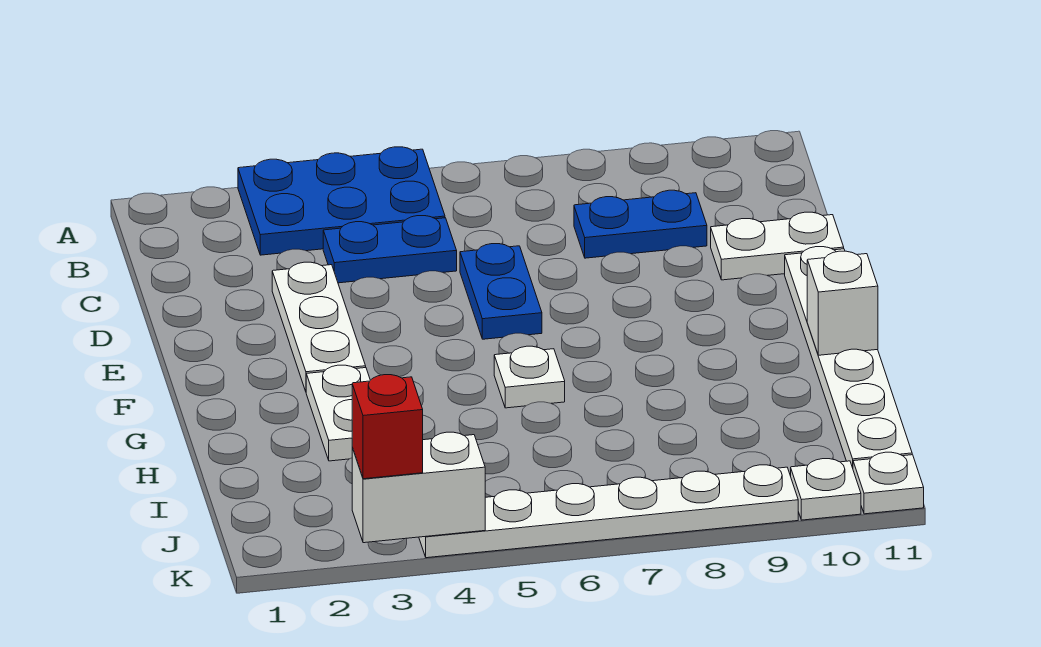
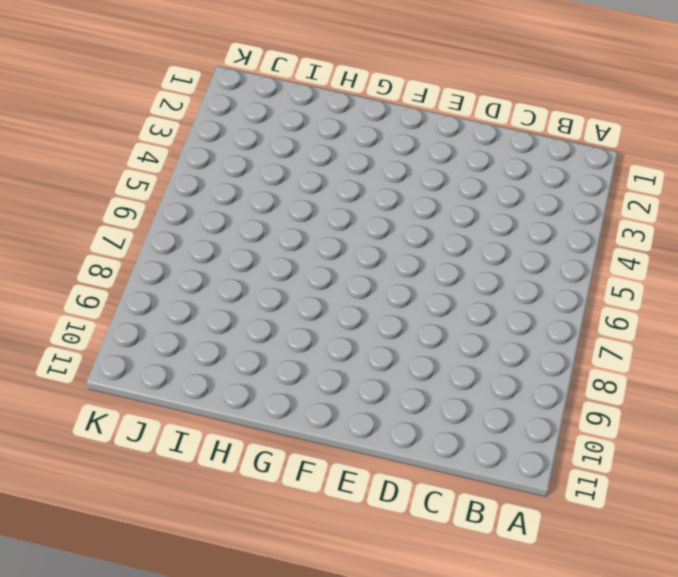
none -> blue 2x3 plate [238,147,445,255]
none -> blue 1x2 plate [323,216,457,283]
none -> blue 1x2 plate [574,190,707,258]

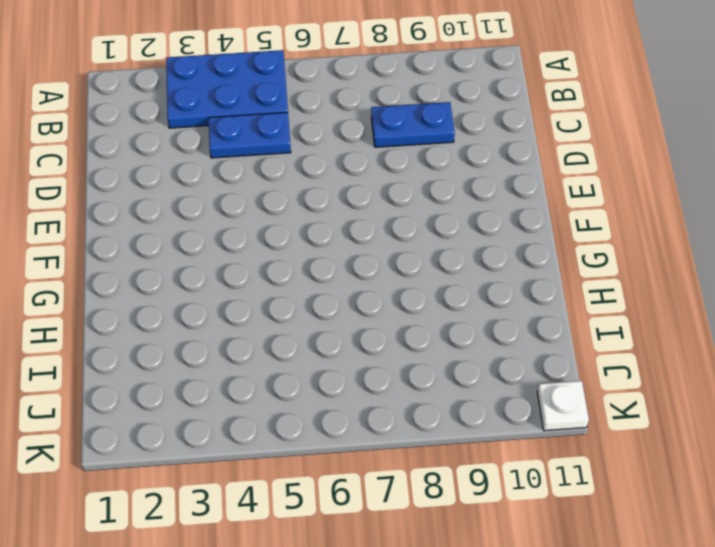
none -> white 1x3 plate [272,262,366,391]
none -> blue 1x2 plate [460,244,542,339]
none -> white 1x2 plate [711,212,844,280]

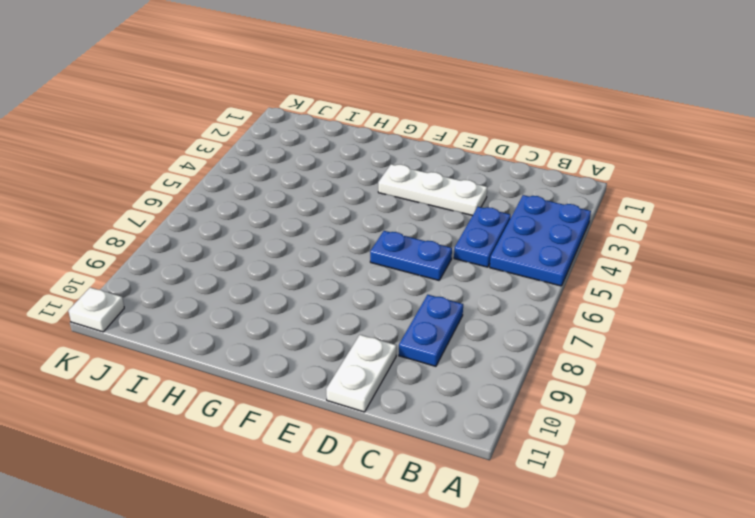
none -> white 1x6 plate [785,247,912,468]
none -> white 1x2 plate [306,365,370,461]
none -> white 1x1 plate [494,346,565,408]

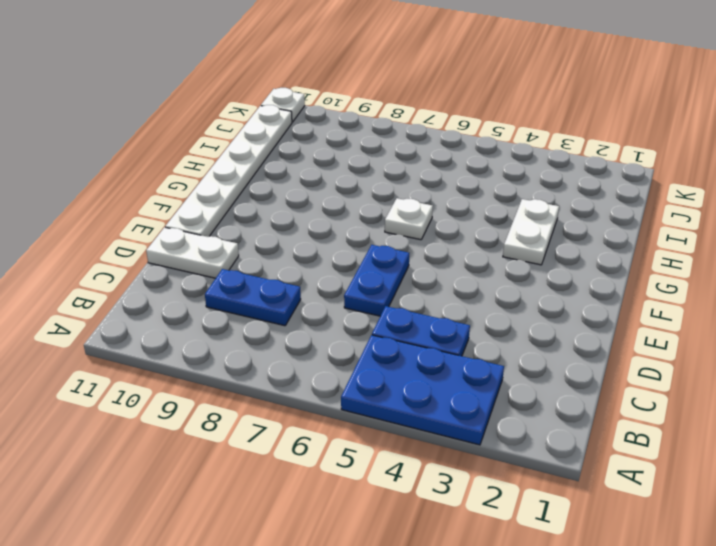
none -> white 1x3 plate [272,262,366,391]
none -> white 1x6 plate [419,465,798,558]
none -> white 1x1 plate [791,459,861,520]

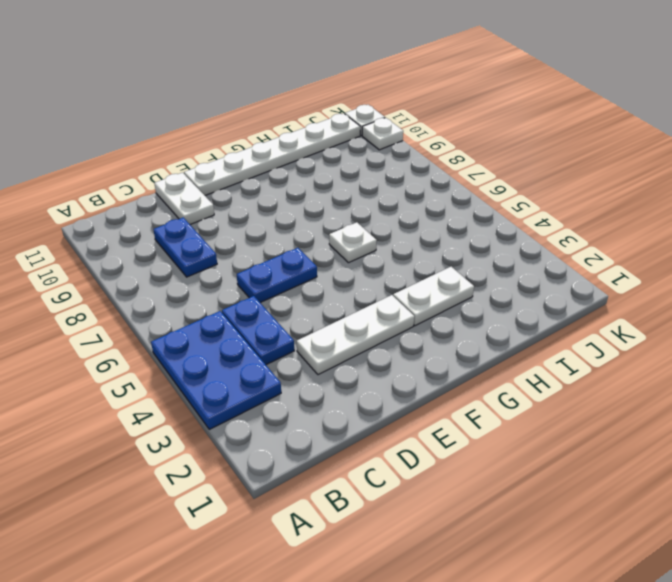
none -> white 1x6 plate [419,465,798,558]
none -> white 1x1 brick [807,251,878,355]
none -> white 1x2 brick [352,432,485,543]

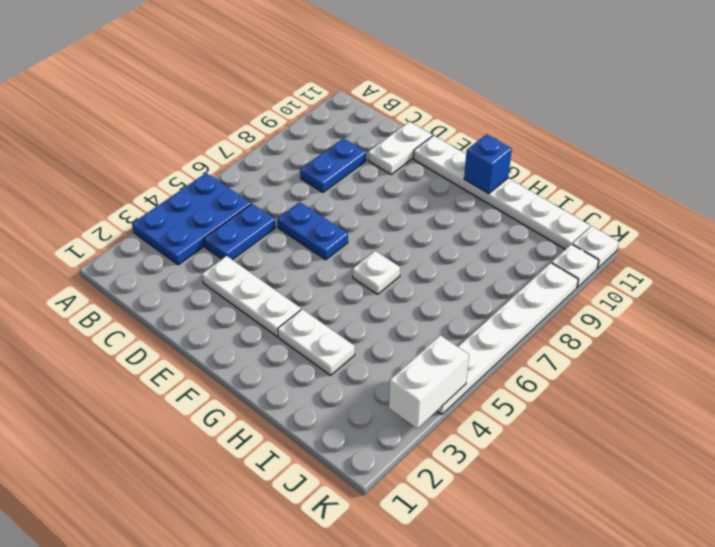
blue 1x1 brick [464,134,512,194] -> white 1x1 brick [807,251,878,355]
none -> red 1x1 brick [352,375,423,479]

